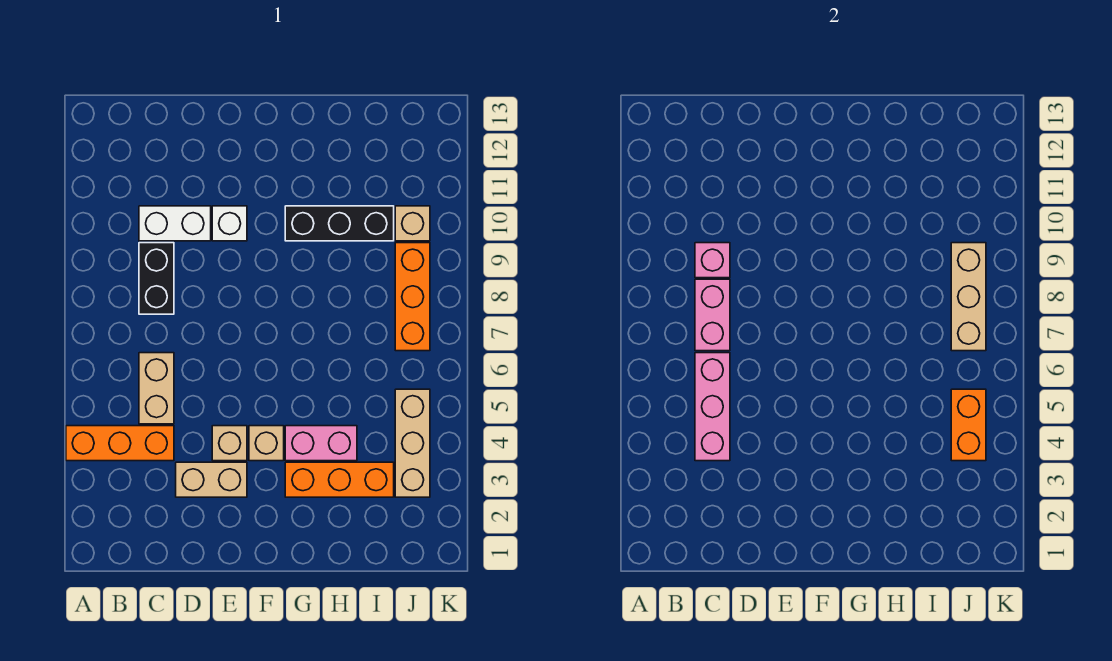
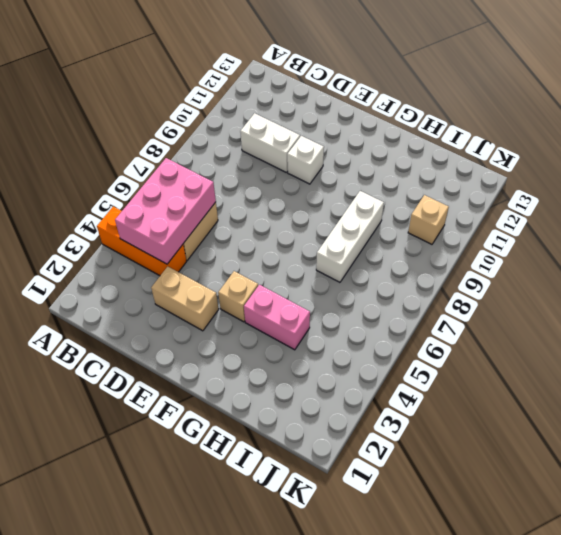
pink 2x3 brick [115,158,216,264] -> pink 1x3 brick [695,353,730,461]
white 1x3 brick [316,191,384,282] -> none
none -> black 1x2 brick [139,243,174,314]
none -> tan 1x1 brick [212,426,247,461]
none -> orange 1x3 brick [285,462,394,497]

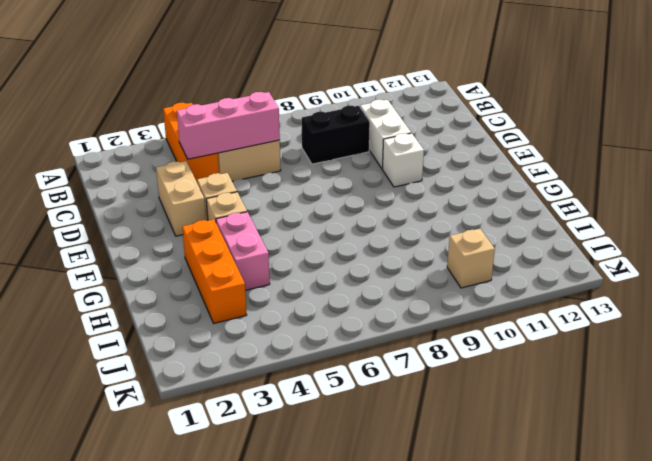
none -> black 1x3 brick [285,206,394,241]
none -> tan 1x3 brick [395,389,430,497]
none -> orange 1x3 brick [395,243,430,351]

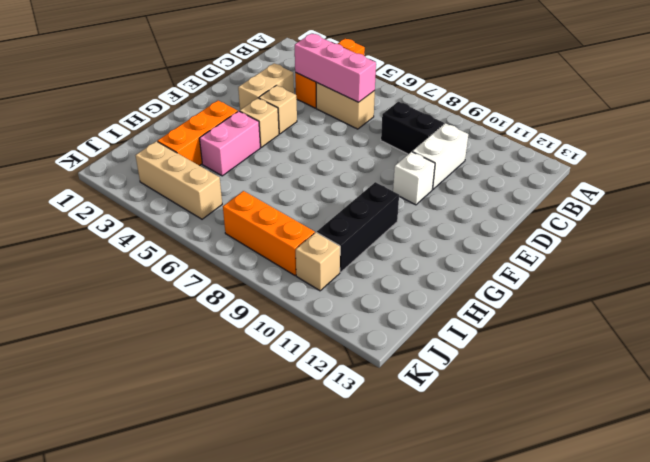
none -> pink 1x2 brick [695,279,730,351]
none -> pink 1x1 brick [695,243,730,278]
none -> orange 1x2 brick [951,389,986,461]

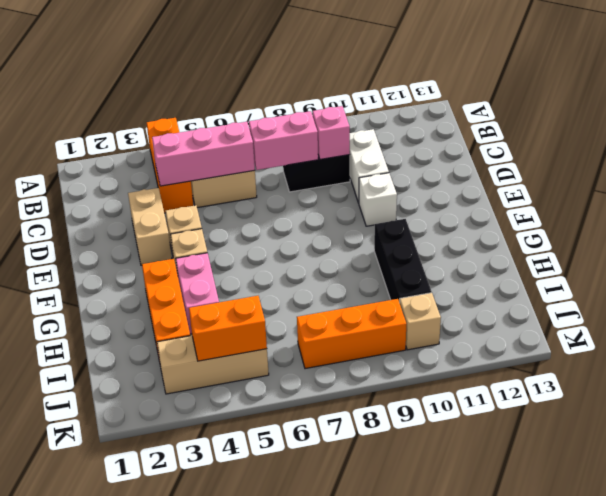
none -> tan 1x3 brick [951,243,986,351]

